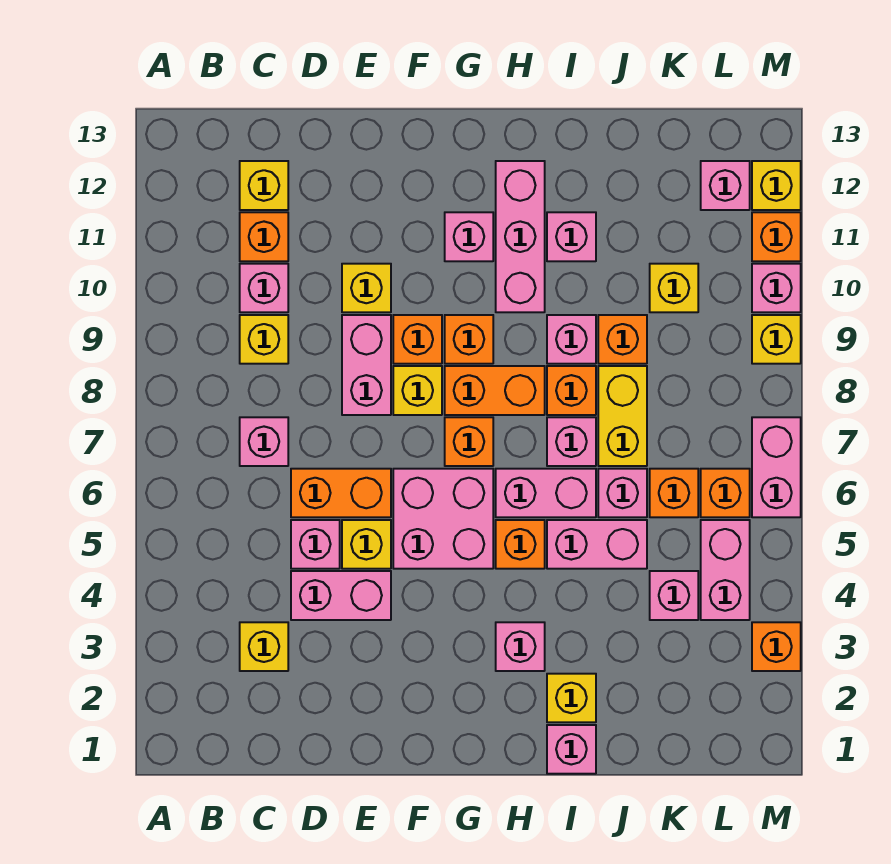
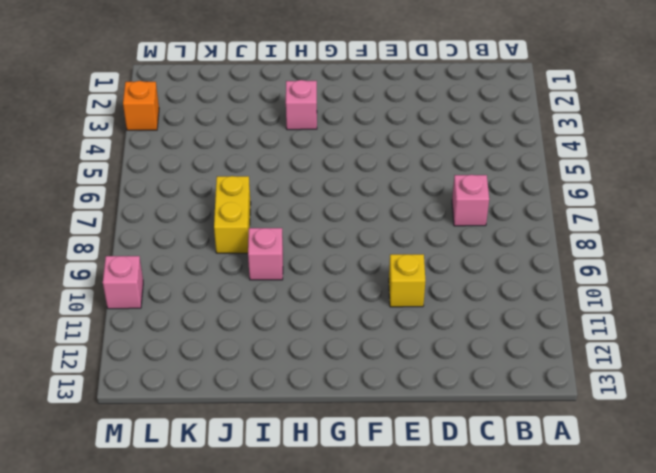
none -> yellow 1x1 brick [240,622,288,671]
none -> yellow 1x1 brick [240,315,288,364]
none -> pink 1x1 brick [240,264,288,312]
none -> orange 1x1 brick [240,212,288,261]

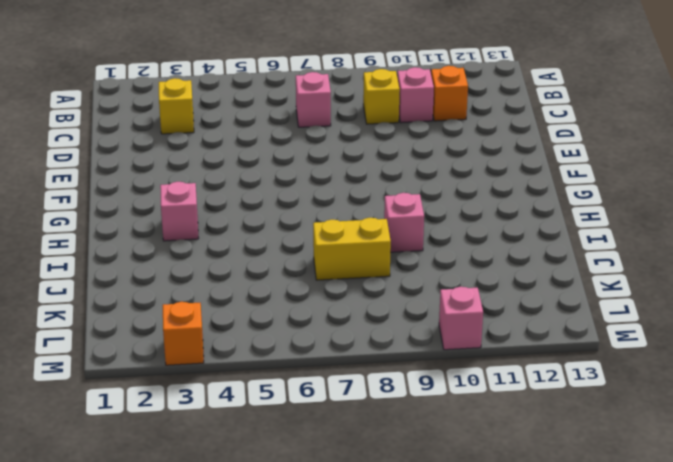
none -> yellow 1x1 brick [240,161,288,210]
none -> pink 1x2 brick [291,571,391,620]
none -> pink 1x1 brick [291,520,340,569]
none -> orange 1x2 brick [291,469,391,517]

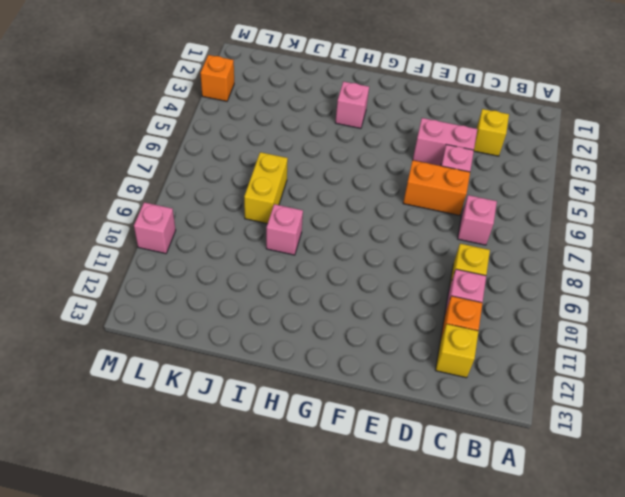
none -> yellow 1x1 brick [342,520,391,569]
none -> pink 1x2 brick [342,315,391,415]
none -> yellow 1x1 brick [342,264,391,312]
none -> pink 2x2 brick [393,469,493,569]

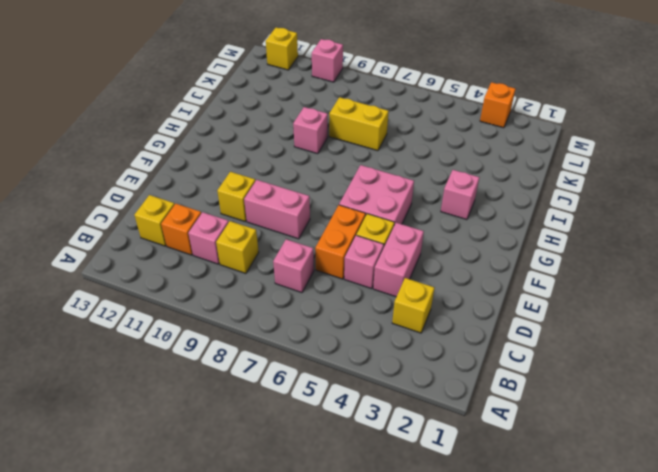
none -> yellow 1x1 brick [393,366,442,415]
none -> orange 1x1 brick [393,315,442,364]
none -> orange 1x1 brick [445,417,493,466]
none -> orange 1x2 brick [445,366,545,415]

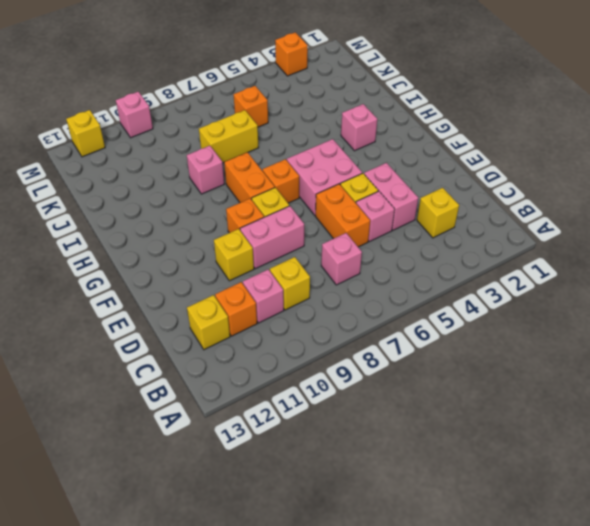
none -> orange 1x1 brick [445,315,493,364]
none -> pink 1x1 brick [445,212,493,261]
none -> orange 1x1 brick [496,520,545,569]
none -> pink 1x2 brick [496,469,596,517]

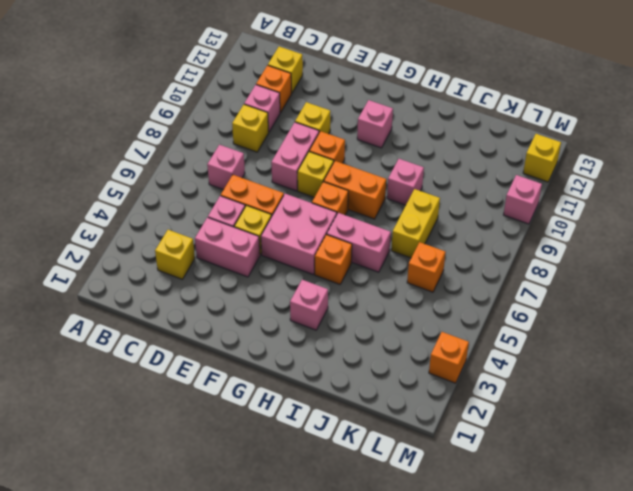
none -> orange 1x1 brick [445,315,493,364]
none -> pink 1x3 brick [496,161,545,312]
none -> pink 1x1 brick [547,725,596,774]
none -> yellow 1x1 brick [547,674,596,722]

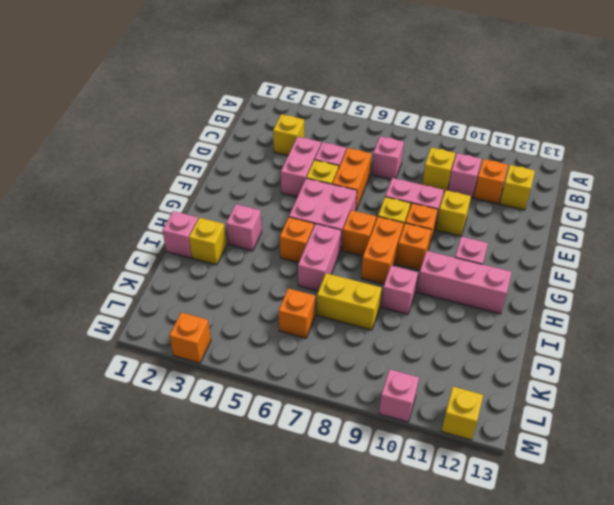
none -> pink 1x2 brick [547,520,647,569]
none -> pink 1x1 brick [547,417,596,466]
none -> orange 1x1 brick [547,366,596,415]
none -> pink 1x1 brick [547,212,596,261]

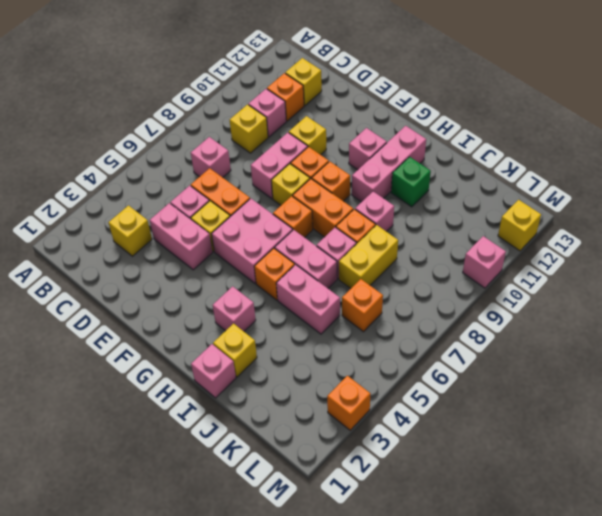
green 1x1 brick [391,157,431,207] -> pink 1x1 brick [547,212,596,261]
none -> pink 1x1 brick [598,469,647,517]
none -> orange 1x1 brick [598,315,647,364]
none -> pink 1x1 brick [650,571,698,620]
none -> yellow 1x1 brick [650,264,698,312]

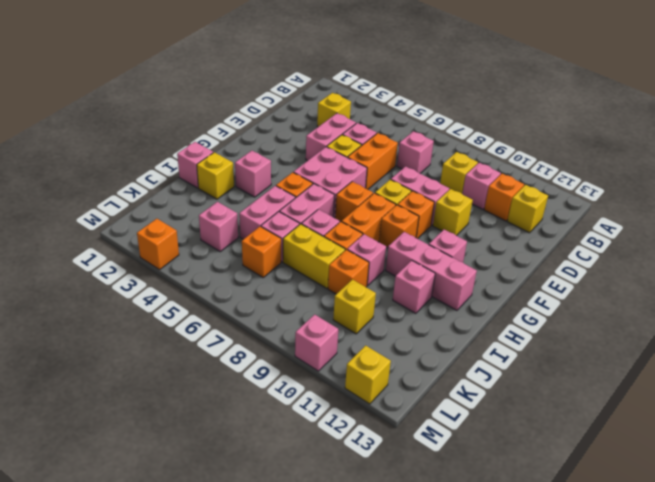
none -> pink 1x2 brick [701,520,750,620]
none -> orange 1x1 brick [701,469,750,517]
none -> pink 1x1 brick [701,161,750,210]
none -> pink 1x2 brick [752,417,801,517]

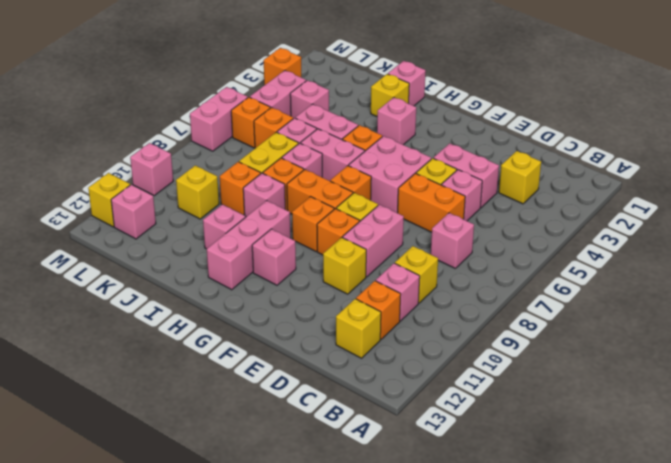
none -> yellow 1x1 brick [752,315,801,364]
none -> orange 1x1 brick [752,212,801,261]

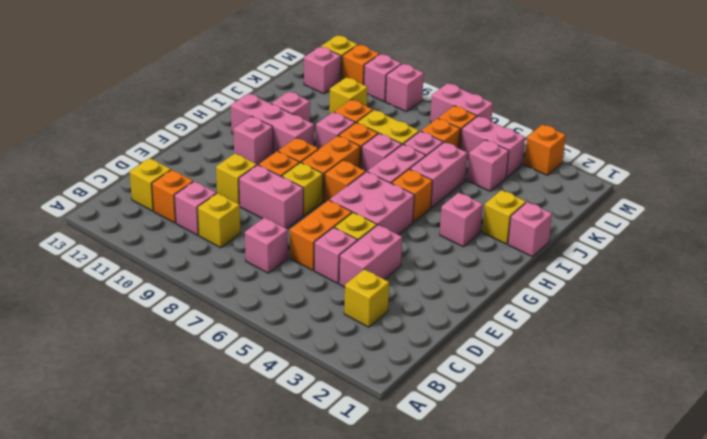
pink 1x1 brick [385,64,424,112] -> yellow 1x1 brick [752,315,801,364]

